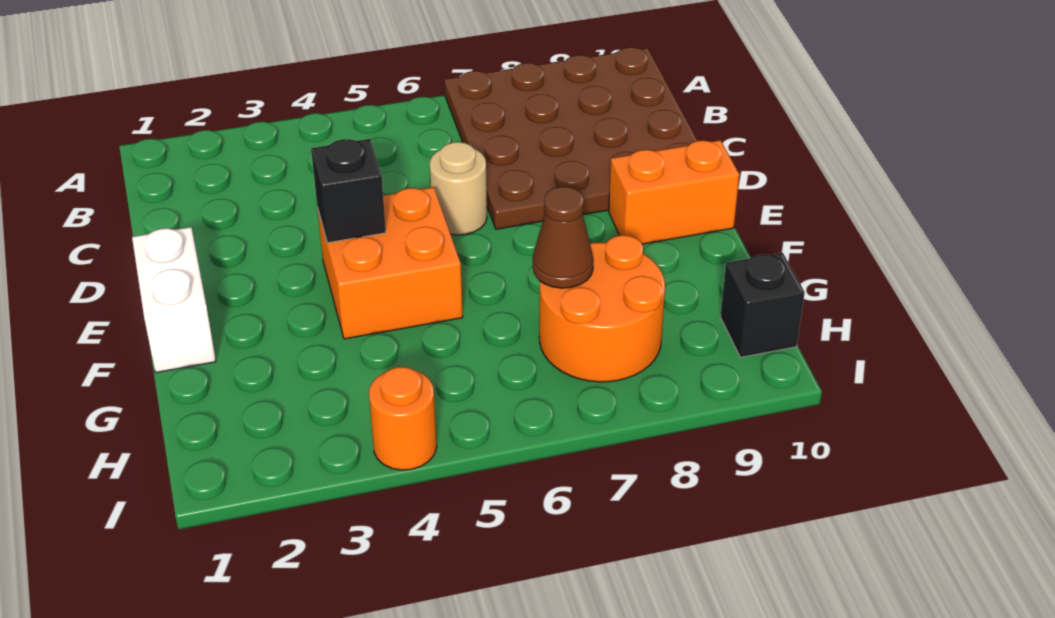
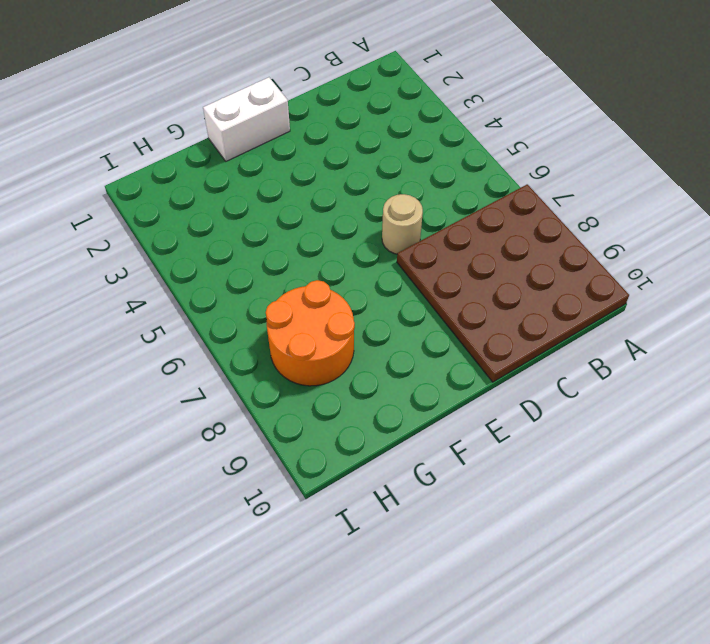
none -> orange 2x2 brick [317,187,463,339]
none -> orange 1x2 brick [609,140,739,244]

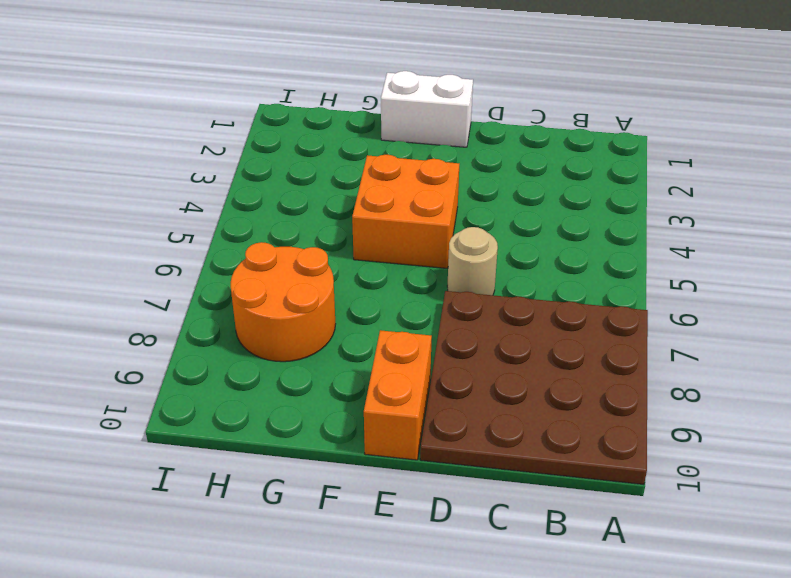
none -> black 1x1 brick [720,253,805,357]
none -> orange 1x1 round brick [369,367,437,470]

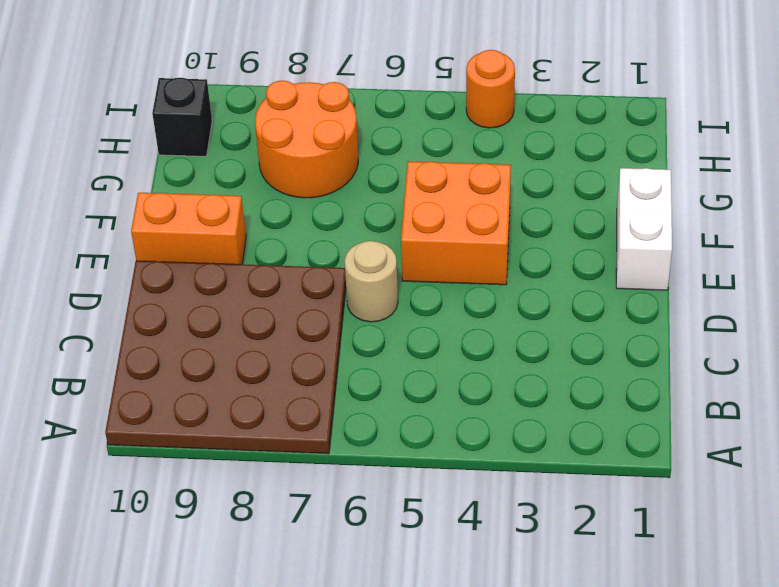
none -> black 1x1 brick [311,139,386,243]
none -> brown 1x1 cone [533,187,593,288]

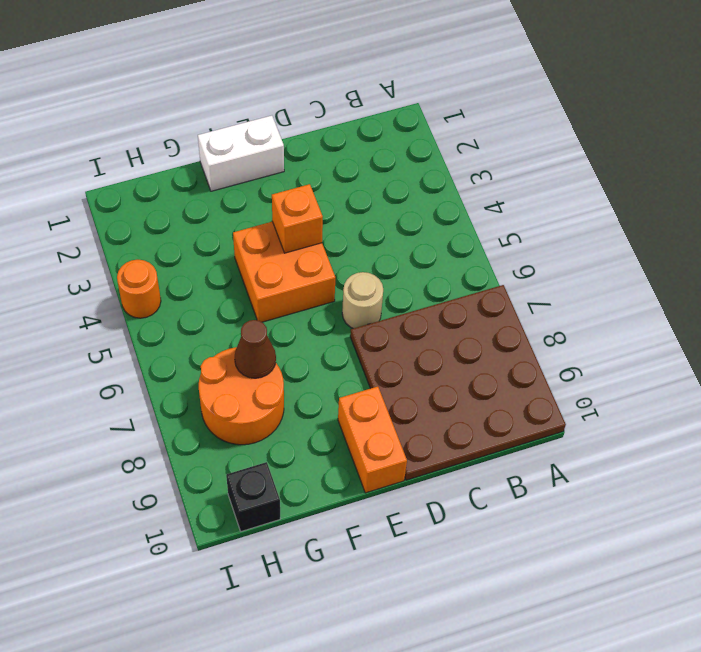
orange 1x1 brick [272,184,323,253] -> black 1x1 brick [311,139,386,243]

